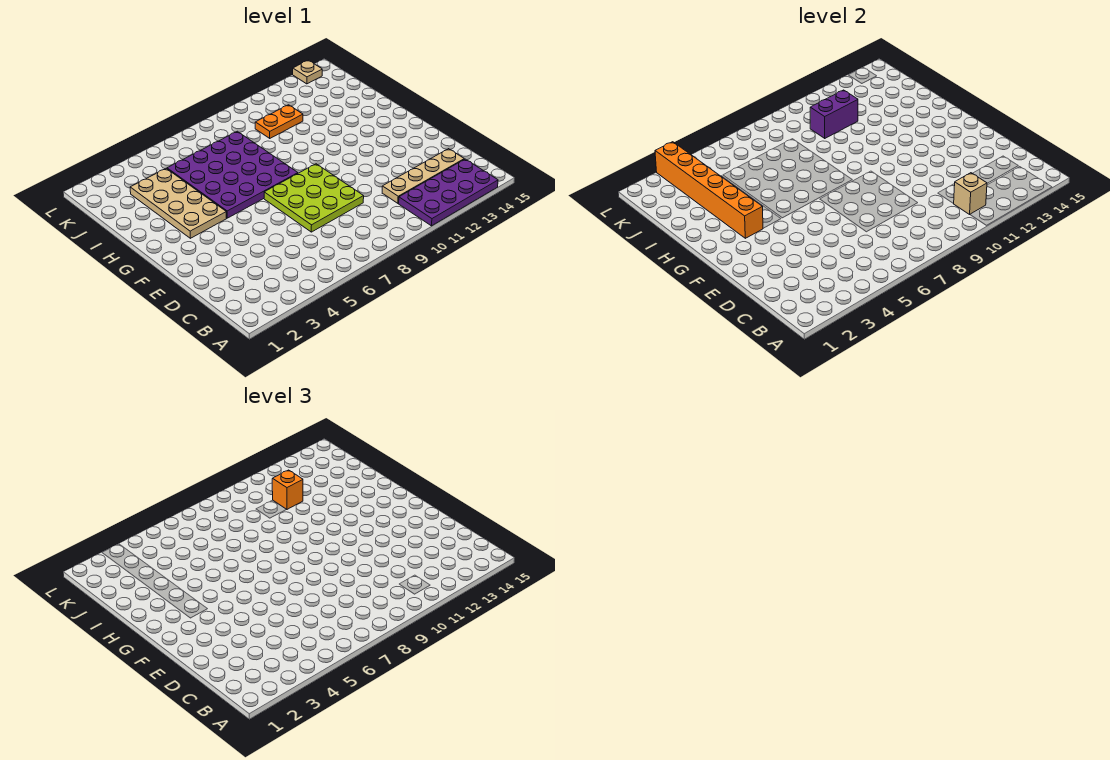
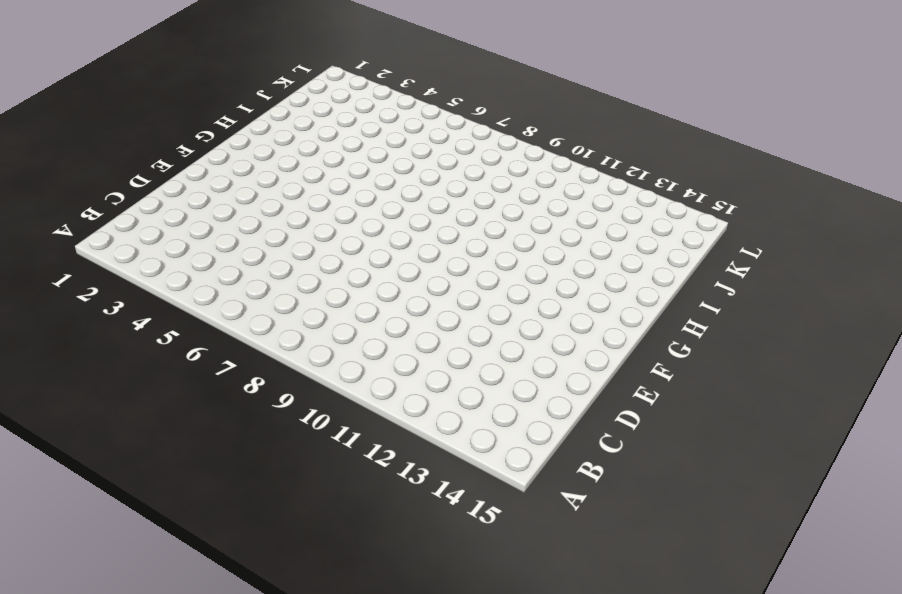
none -> purple 2x4 plate [399,159,498,226]
none -> tan 1x4 plate [382,149,464,203]

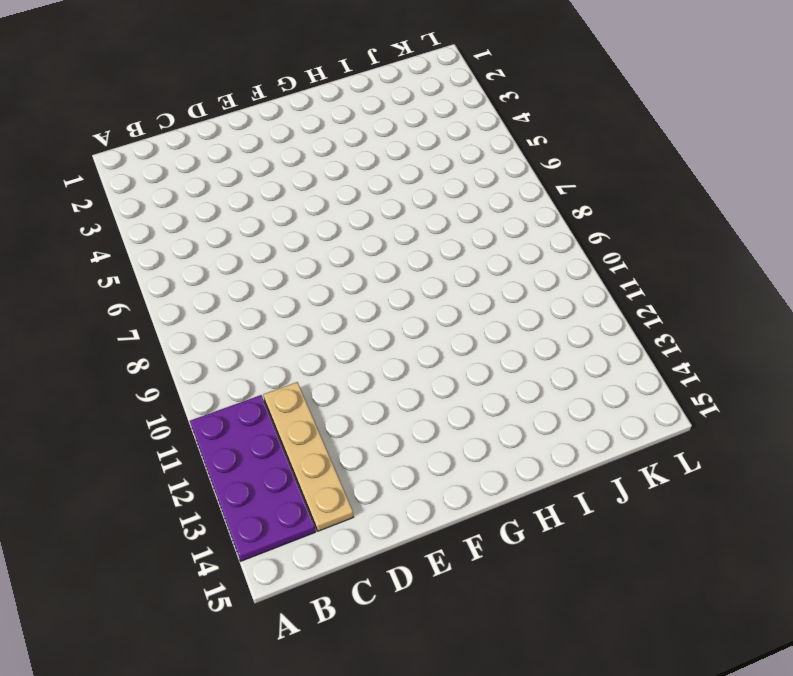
none -> lime 3x3 plate [264,164,364,232]
none -> tan 2x4 plate [130,169,227,238]

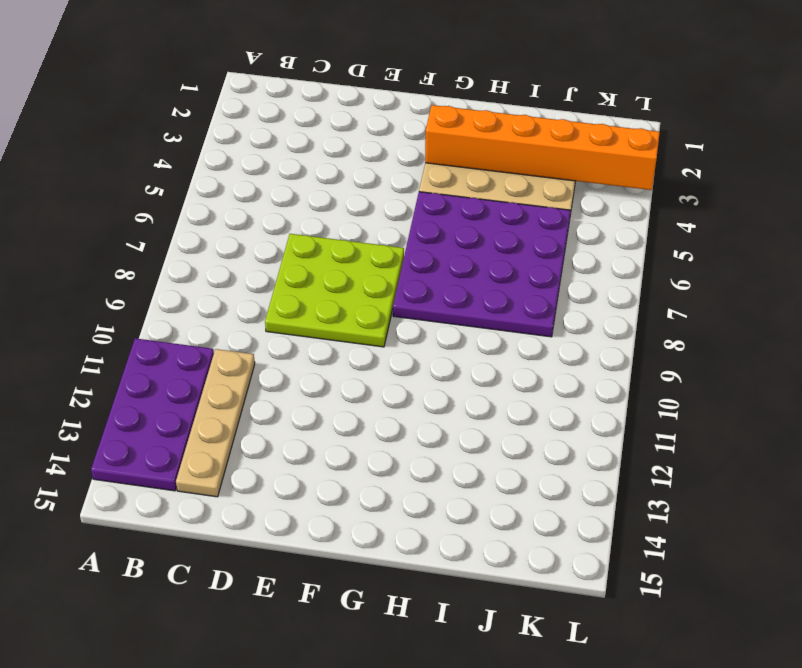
none -> orange 1x2 plate [255,105,303,138]
none -> tan 1x1 plate [293,60,322,84]

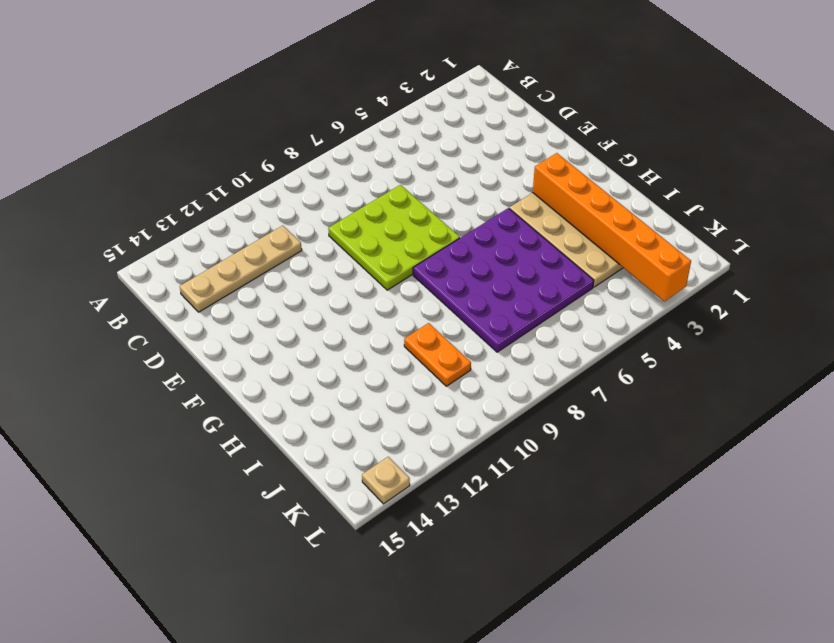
orange 1x2 plate [404,323,471,386] -> orange 1x2 plate turned to [255,105,303,138]
none -> purple 2x4 plate [399,159,498,226]
none -> tan 1x1 brick [954,173,987,214]

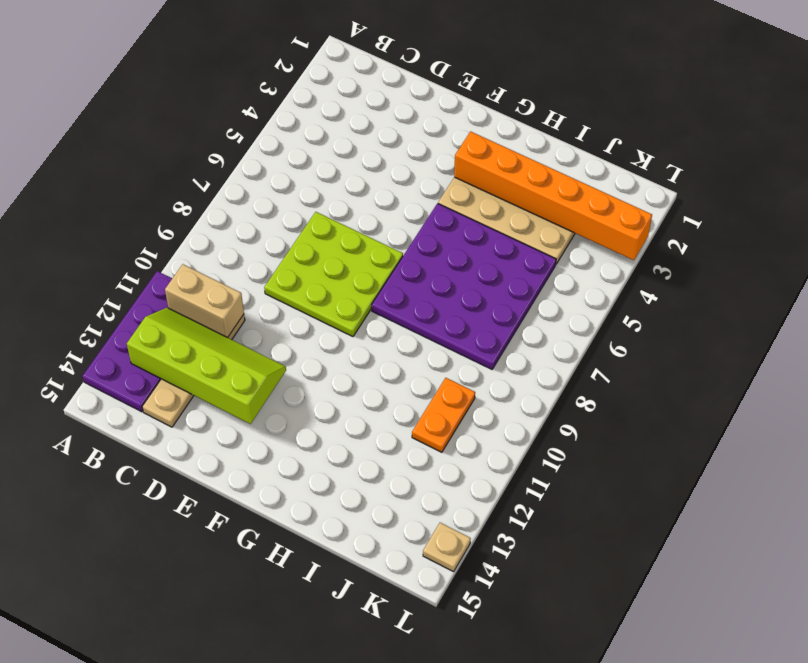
tan 1x2 brick [165,264,244,338] -> tan 1x1 brick [954,173,987,214]
lime 2x4 slope [127,308,286,424] -> none
none -> purple 1x2 brick [810,90,858,138]
none -> orange 1x1 brick [272,470,303,510]

